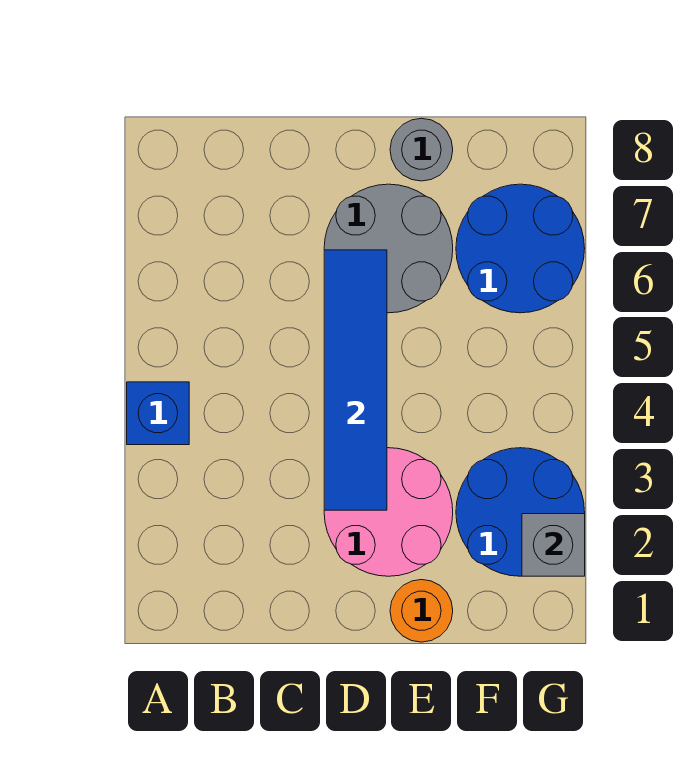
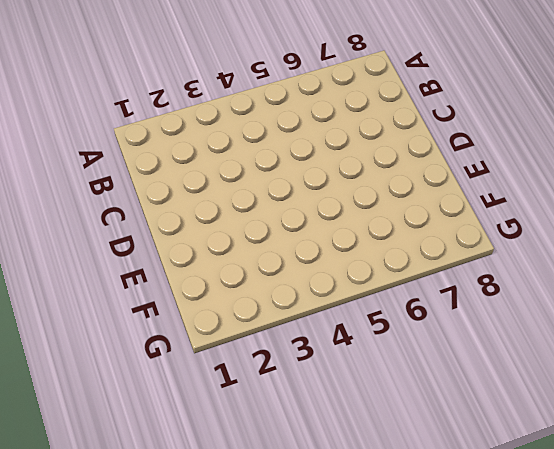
none -> blue 1x1 brick [127,382,189,445]
none -> pink 2x2 round brick [324,448,453,576]

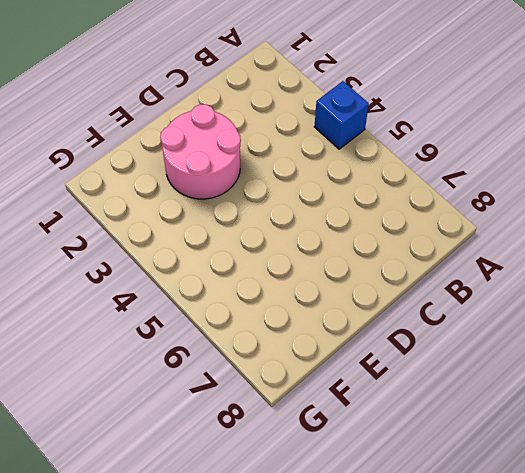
none -> grey 2x2 round brick [324,184,453,313]
none -> orange 1x1 round brick [390,580,453,642]

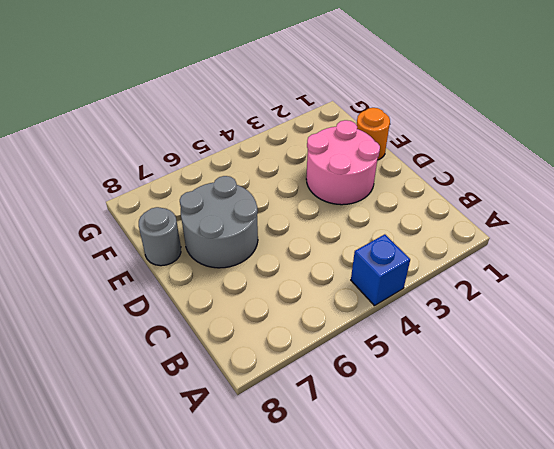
none -> blue 2x2 round brick [456,448,585,576]
none -> blue 2x2 round brick [456,184,585,313]

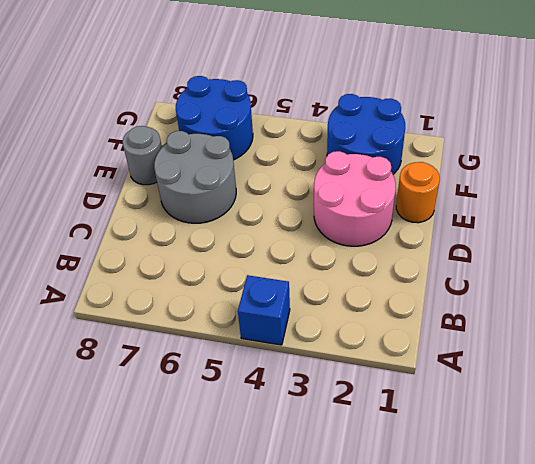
none -> blue 1x4 tile [324,250,387,510]
none -> grey 1x1 brick [522,514,585,576]

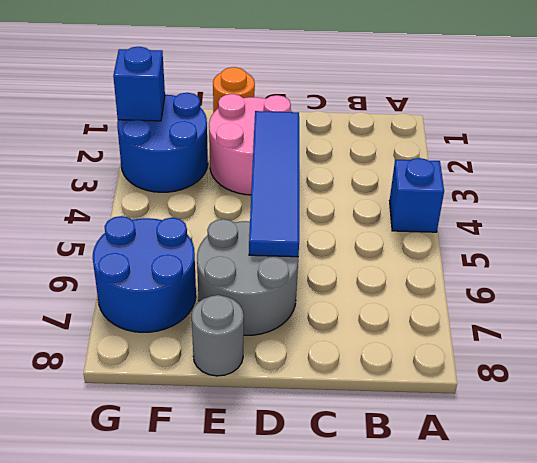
blue 1x1 brick [113,47,165,121] -> grey 1x1 brick [522,514,585,576]

